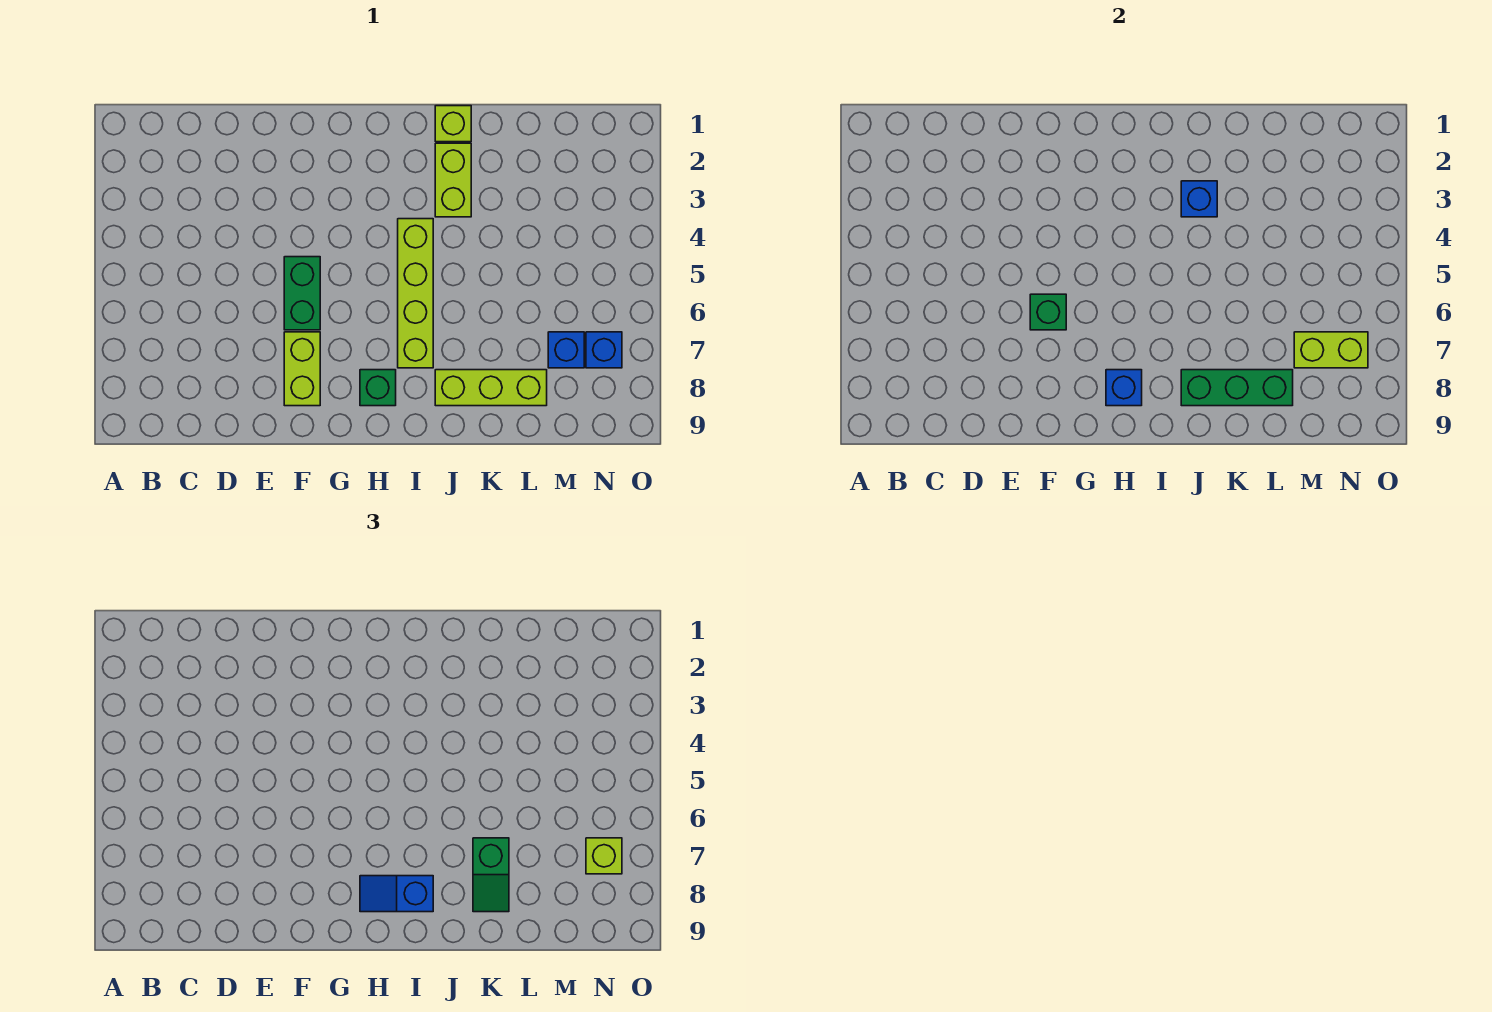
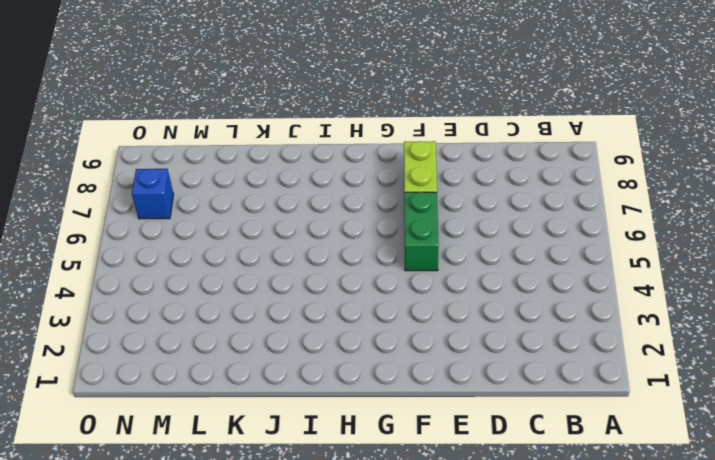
none -> green 1x1 brick [360,370,396,406]
none -> lime 1x4 brick [398,219,433,368]
none -> lime 1x1 brick [435,106,471,142]

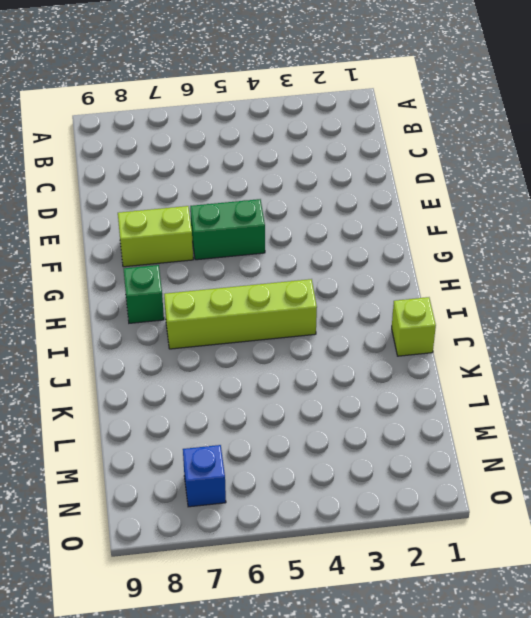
none -> lime 1x2 brick [435,143,471,217]
none -> lime 1x3 brick [435,370,547,406]
none -> blue 1x1 brick [548,332,584,368]

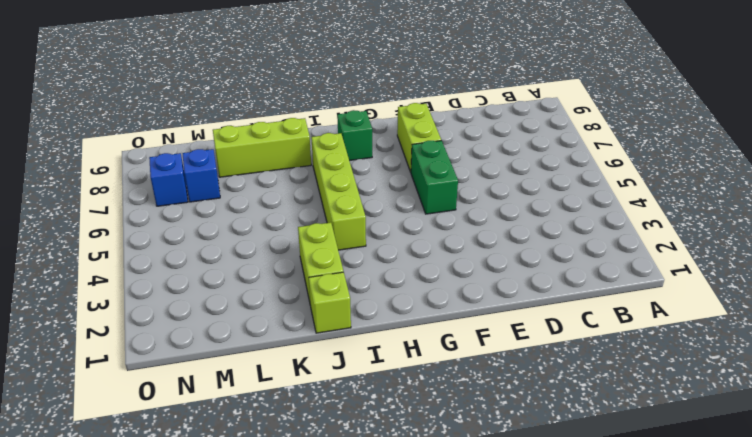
none -> green 1x1 brick [1030,294,1066,330]
none -> blue 1x1 brick [1106,370,1142,406]
none -> blue 1x1 brick [1181,181,1217,217]

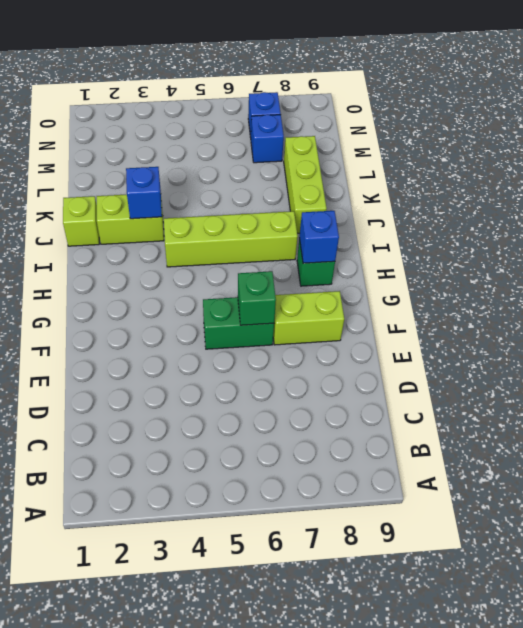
none -> green 1x3 brick [1181,370,1293,406]
none -> lime 1x2 brick [1294,332,1368,368]
none -> blue 1x2 slope [360,876,433,912]

